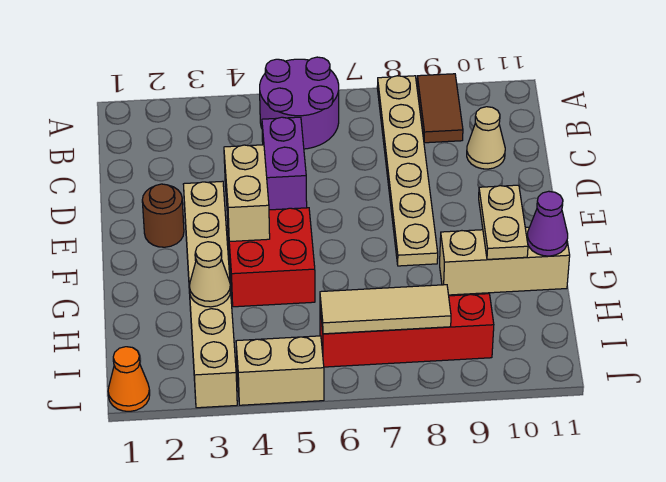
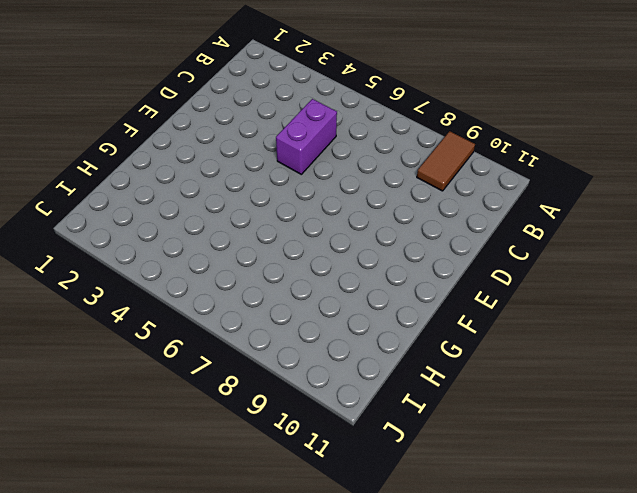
none -> purple 2x2 round brick [260,57,339,149]
none -> tan 1x6 plate [377,76,438,266]
none -> tan 1x1 cone [467,107,505,169]

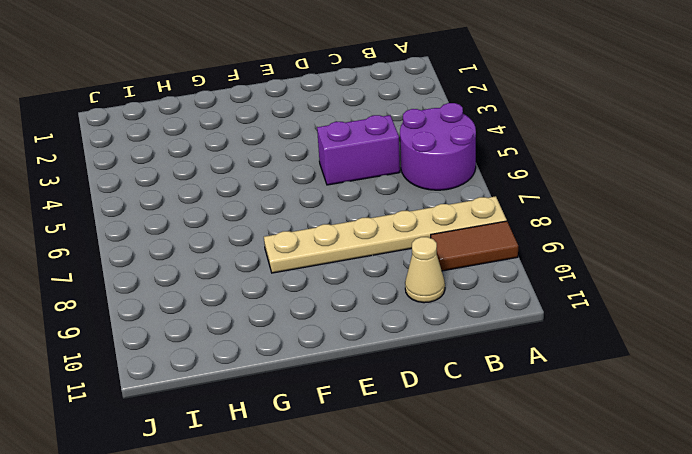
none -> brown 1x1 round brick [142,184,184,247]
none -> tan 1x6 brick [183,181,237,408]
none -> red 2x2 brick [227,208,315,307]

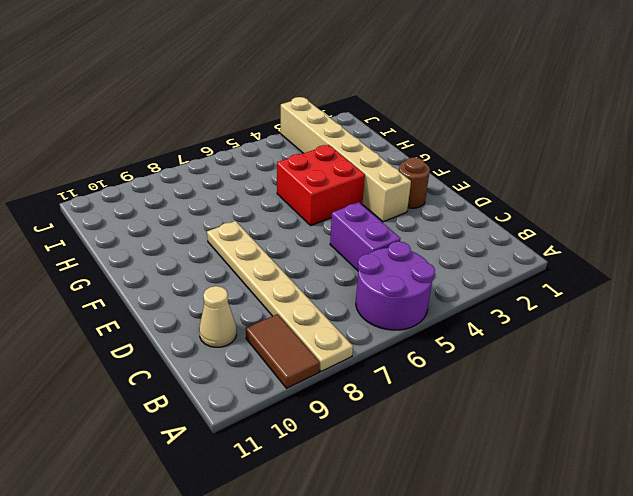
none -> tan 1x3 brick [440,227,570,295]
none -> red 1x4 brick [320,294,494,367]
none -> orange 1x1 cone [108,347,150,411]

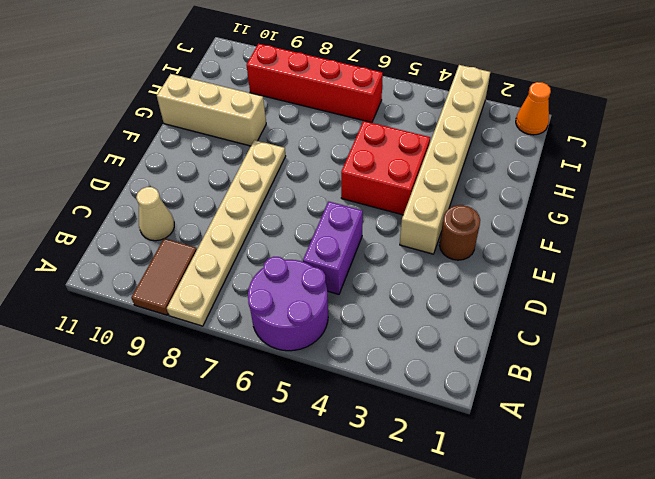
none -> tan 1x2 brick [236,336,324,405]
none -> tan 1x2 brick [224,145,270,242]
none -> tan 1x2 plate [479,185,528,259]

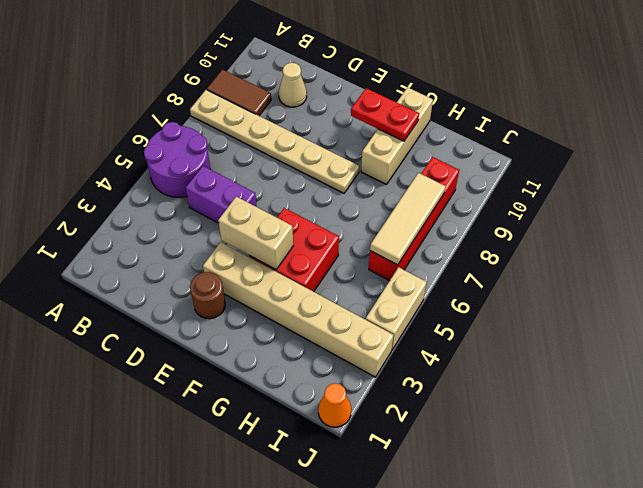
red 1x2 plate [351,88,419,141] -> tan 1x2 plate [479,185,528,259]
none -> purple 1x1 cone [527,191,568,256]
none -> tan 1x1 cone [189,242,231,307]

